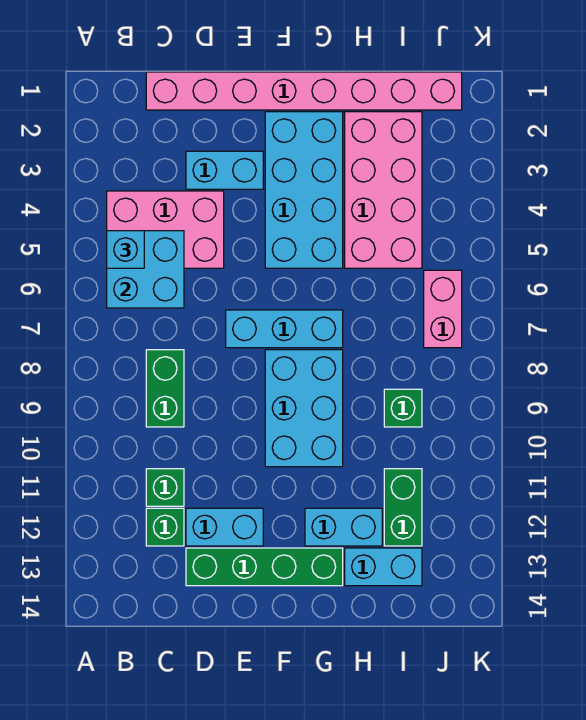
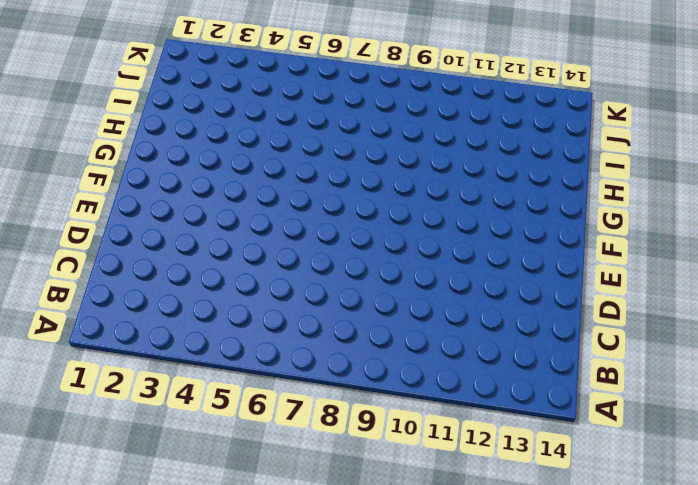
none -> pink 2x3 brick [107,191,224,268]
none -> pink 1x8 brick [146,72,462,110]
none -> green 1x2 brick [146,350,184,427]

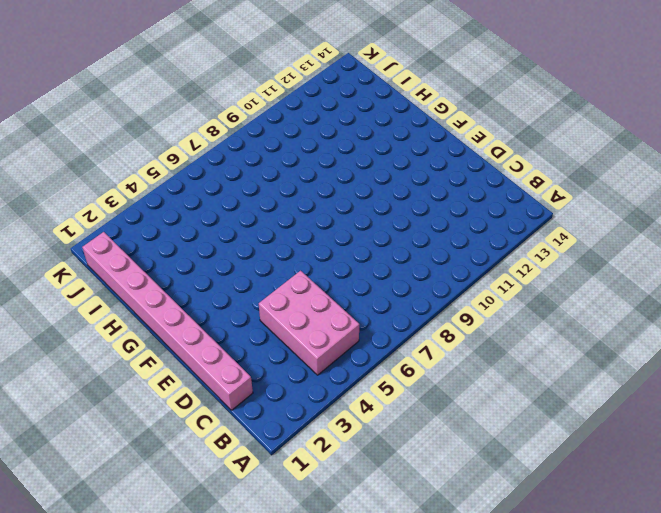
none -> green 1x2 brick [146,350,184,427]
none -> green 1x1 brick [146,469,184,506]
none -> green 1x1 brick [146,508,184,546]

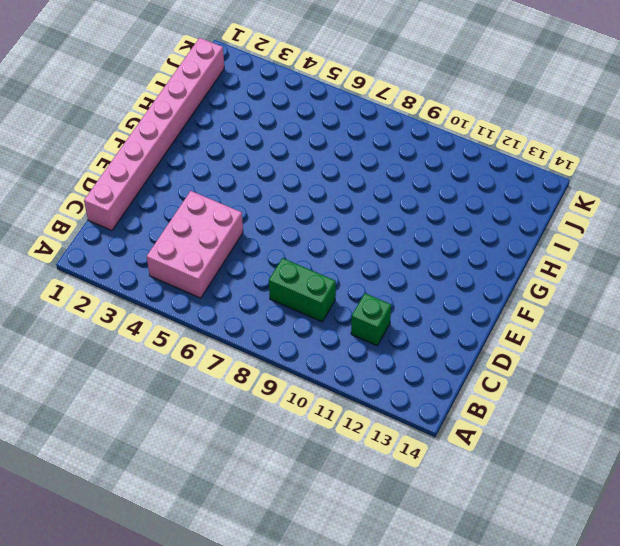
none -> green 1x1 brick [146,508,184,546]
none -> cyan 1x2 brick [186,151,263,189]
none -> cyan 1x2 brick [186,508,263,546]

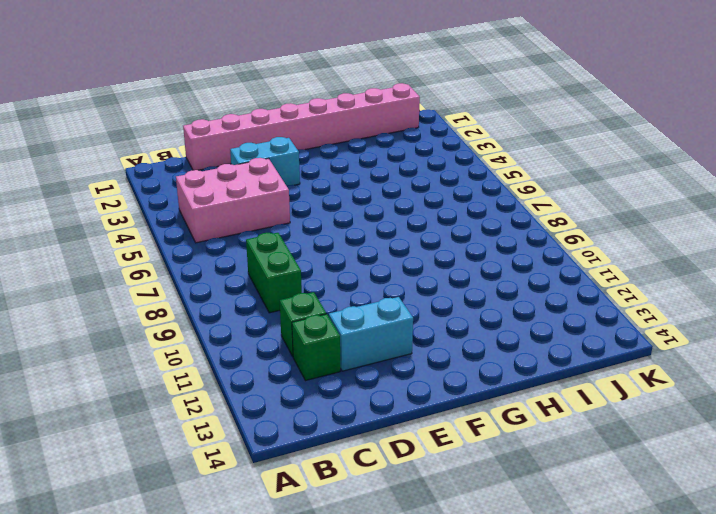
none -> green 1x4 brick [186,548,343,586]
none -> cyan 1x3 brick [226,310,343,348]
none -> cyan 2x4 brick [265,112,343,268]

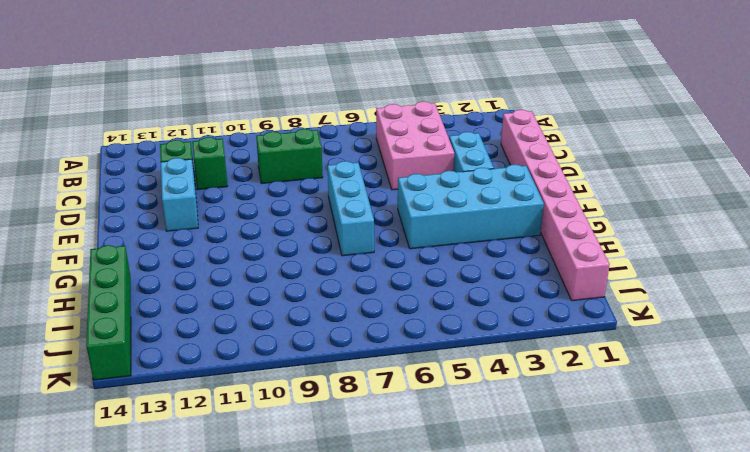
green 1x4 brick [86,245,131,380] -> green 1x4 brick moved to [186,548,343,586]
none -> cyan 2x3 brick [265,350,343,467]
none -> cyan 1x2 brick [305,508,382,546]
none -> pink 2x4 brick [345,112,422,268]

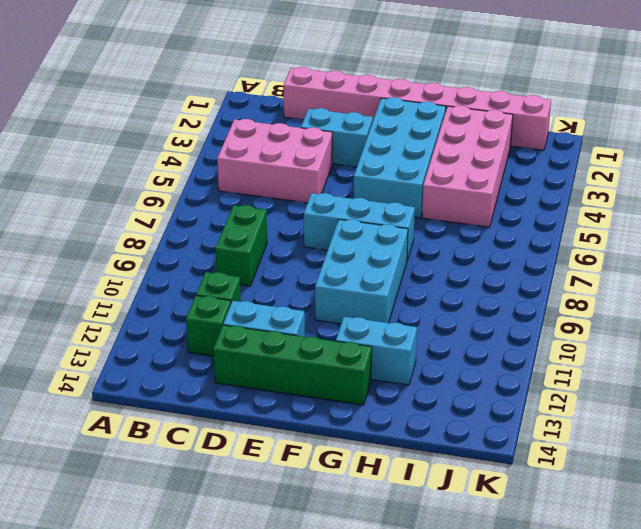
none -> cyan 1x2 brick [345,548,422,586]
none -> green 1x1 brick [384,389,422,427]
none -> green 1x2 brick [384,469,422,546]

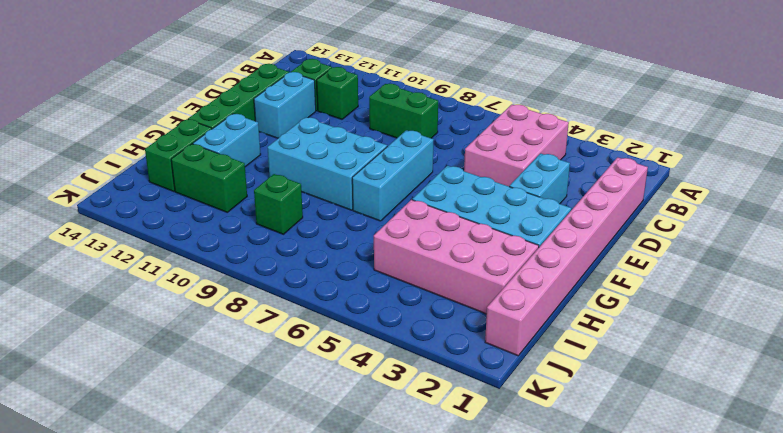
green 1x2 brick [145,119,212,192] -> cyan 1x2 brick [345,548,422,586]
none -> pink 1x2 brick [424,270,462,348]
none -> cyan 2x2 brick [107,231,184,308]
none -> cyan 1x1 brick [107,231,144,268]

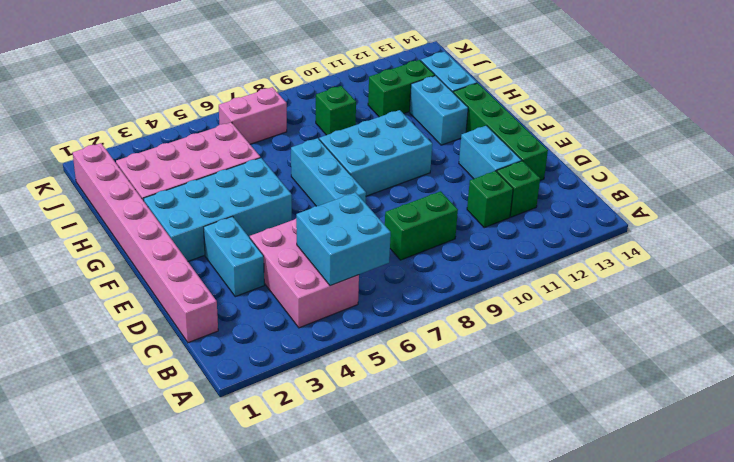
none -> cyan 1x1 brick [107,231,144,268]

